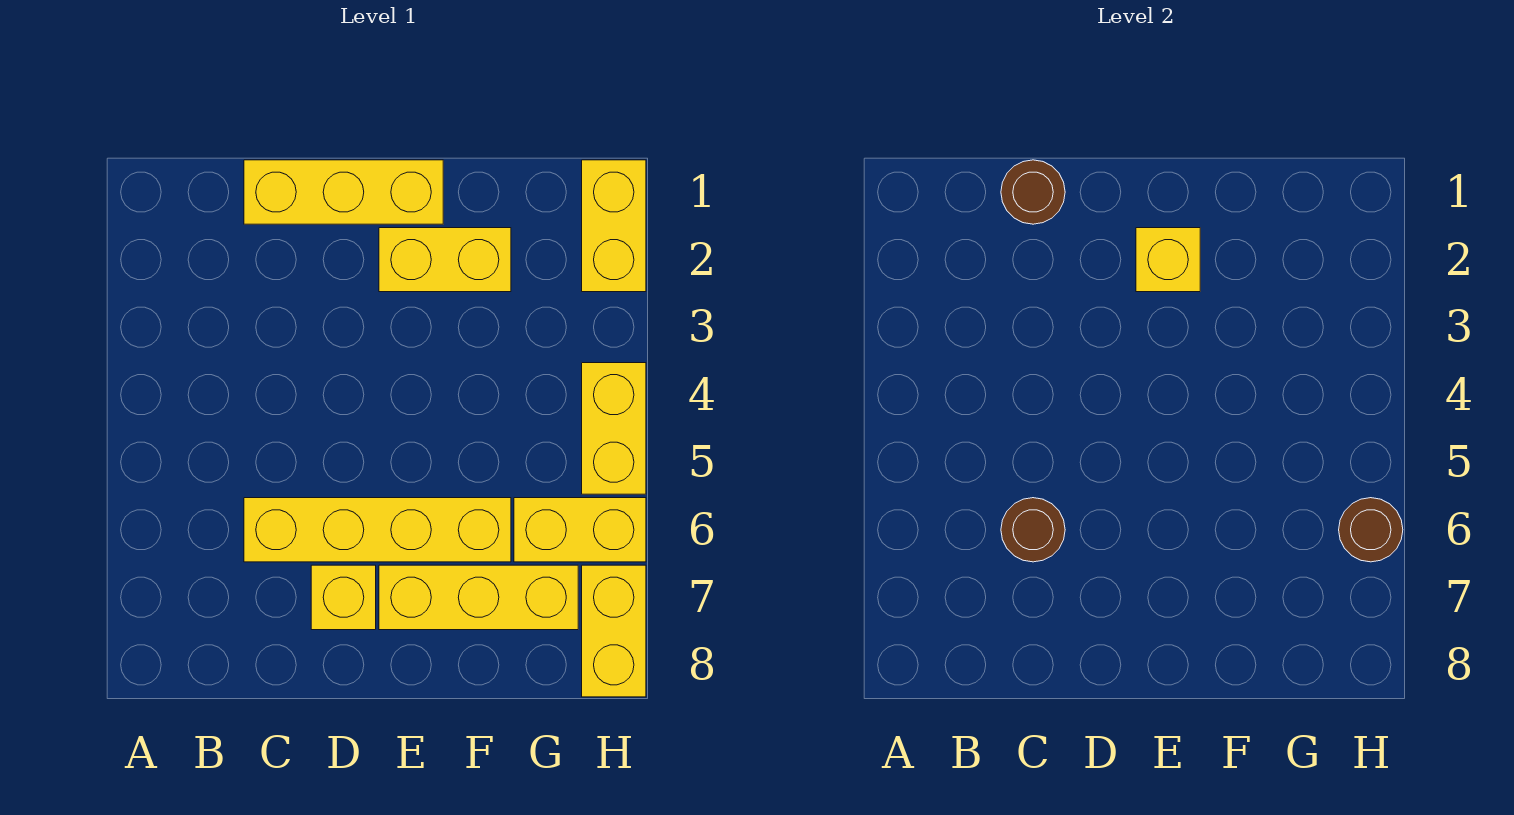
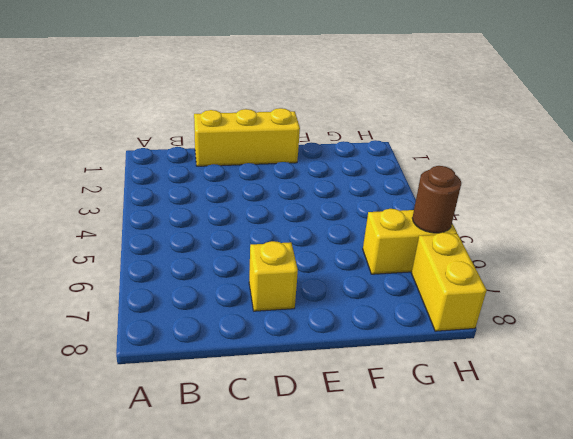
none -> yellow 1x4 brick [244,498,511,562]
none -> yellow 1x2 brick [379,228,511,292]
none -> yellow 1x3 brick [379,565,578,630]

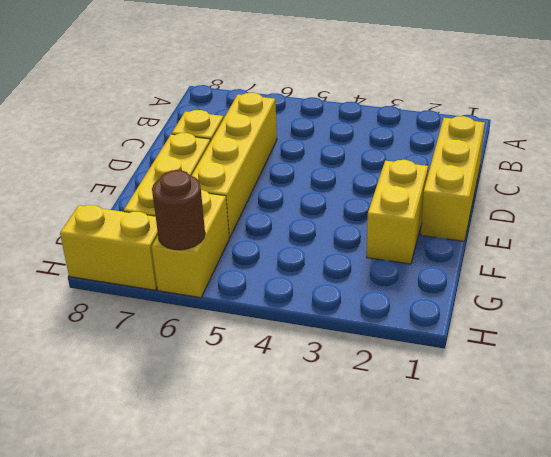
none -> yellow 1x2 brick [582,160,646,292]
none -> yellow 1x2 brick [582,363,646,494]
none -> brown 1x1 round brick [1001,160,1065,224]

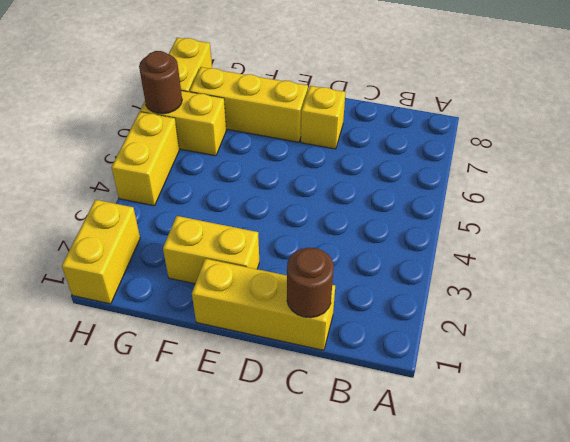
none -> yellow 1x4 brick [244,498,511,562]
none -> brown 1x1 round brick [1001,498,1065,562]
none -> yellow 1x1 brick [1136,228,1200,292]

